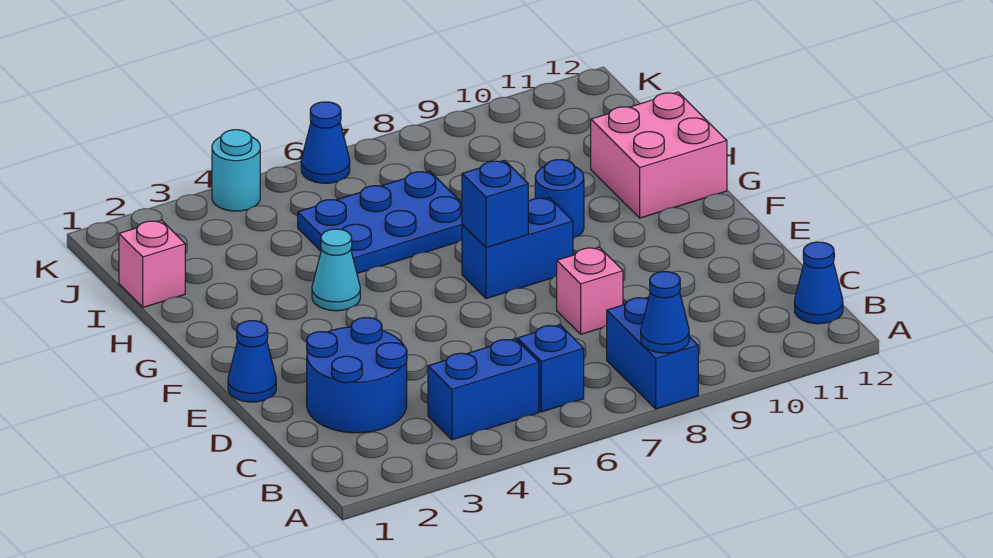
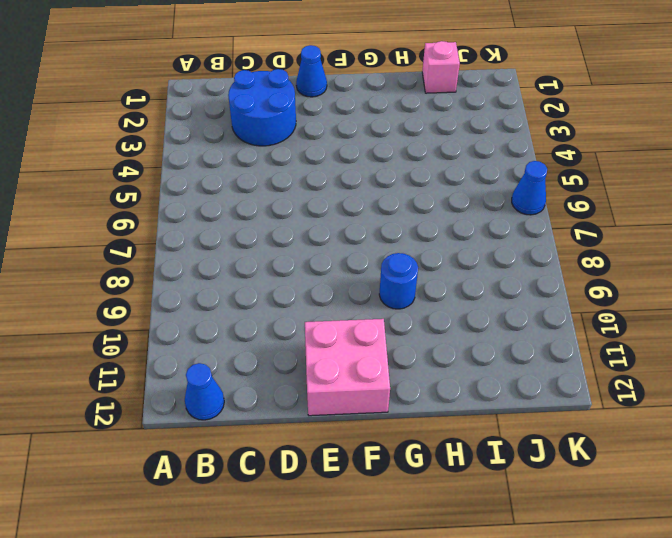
pink 2x2 brick [305,319,390,416] -> pink 2x2 brick moved to [591,92,727,218]
none -> blue 1x2 brick [607,297,698,409]
none -> blue 1x2 brick [428,339,539,440]
none -> blue 1x1 brick [517,325,584,412]

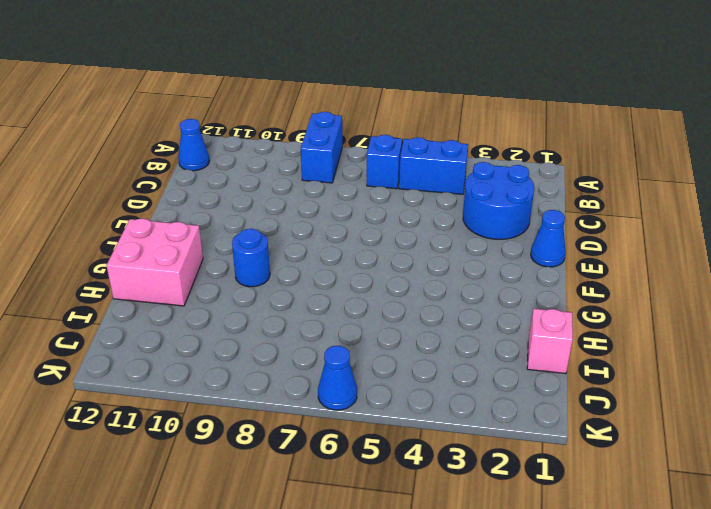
none -> pink 1x1 brick [557,247,623,334]
none -> blue 1x2 brick [462,198,573,299]
none -> cyan 1x1 cone [312,229,360,311]

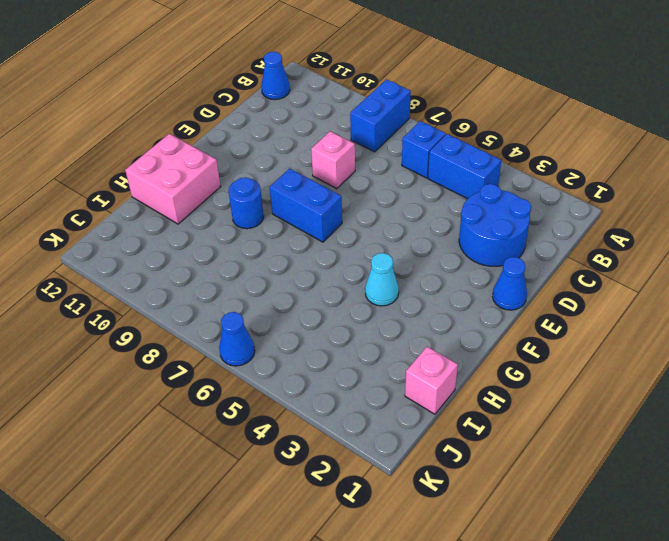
none -> blue 2x3 plate [298,171,462,273]
none -> cyan 1x1 round brick [212,130,260,211]
none -> blue 1x1 cone [641,272,689,353]

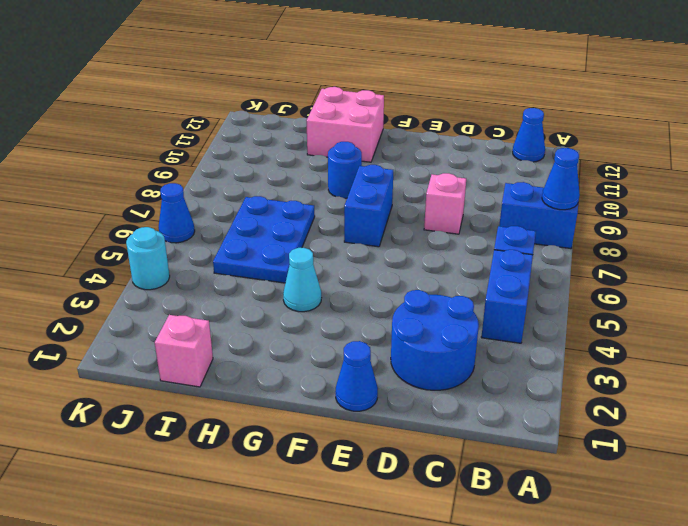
none -> blue 1x1 brick [462,160,528,248]

